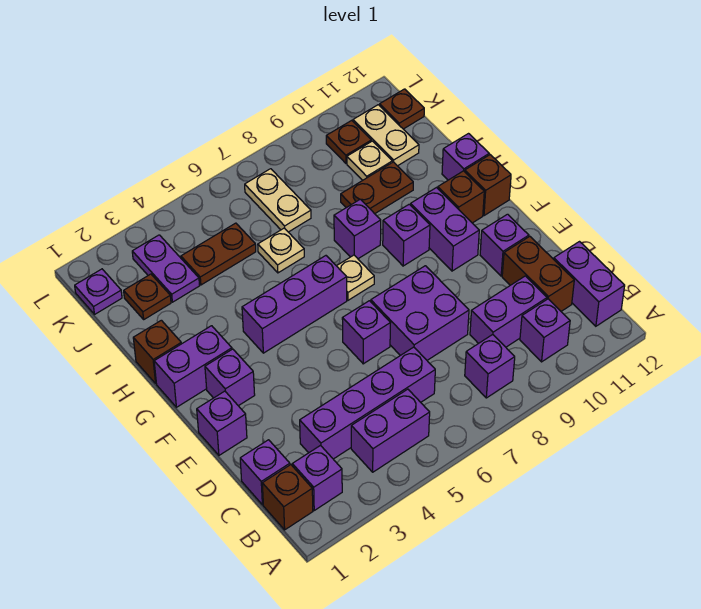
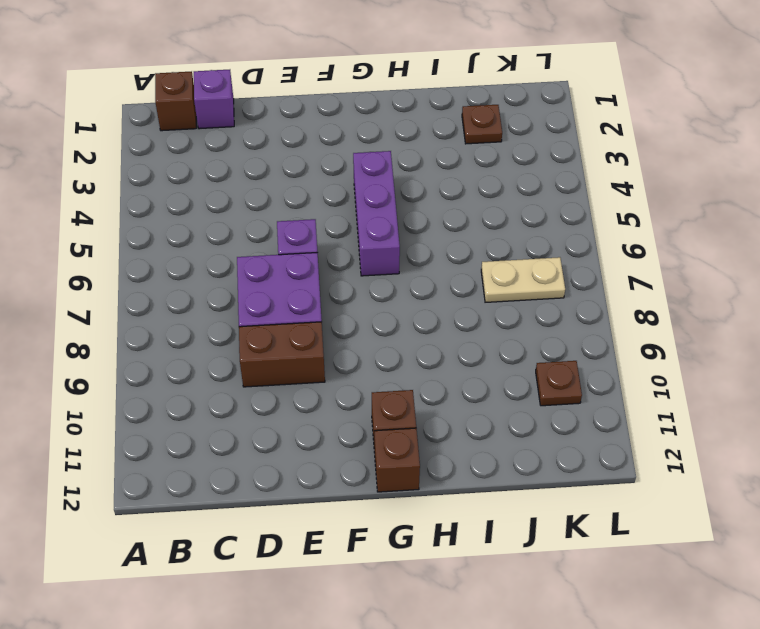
brown 1x2 brick [239,322,325,387] -> brown 1x2 brick moved to [502,236,574,311]
none -> purple 1x1 brick [292,446,342,510]
none -> purple 1x2 brick [351,389,430,472]
none -> purple 1x1 brick [465,335,515,398]
none -> purple 1x1 brick [520,299,570,362]

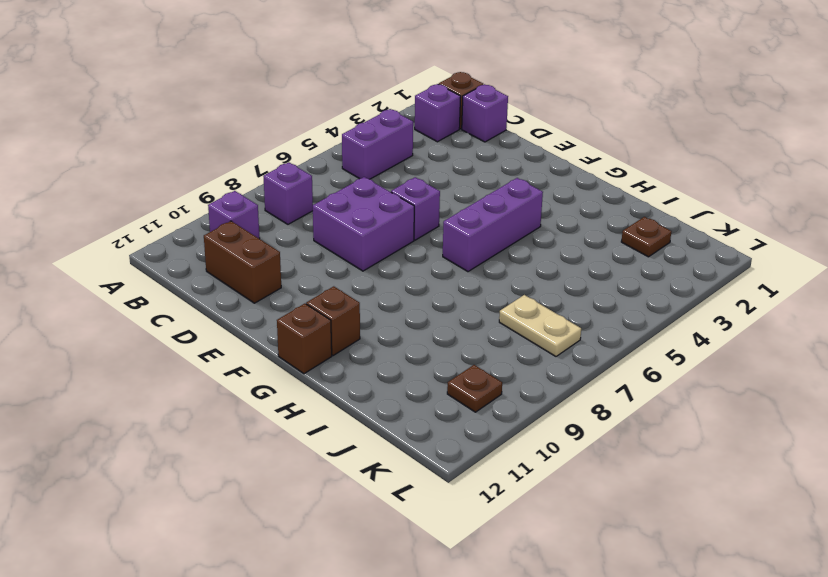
none -> purple 1x2 brick [554,242,625,326]
none -> purple 1x4 brick [300,347,435,459]
none -> purple 1x2 brick [470,276,547,347]
none -> purple 1x1 brick [197,391,247,455]

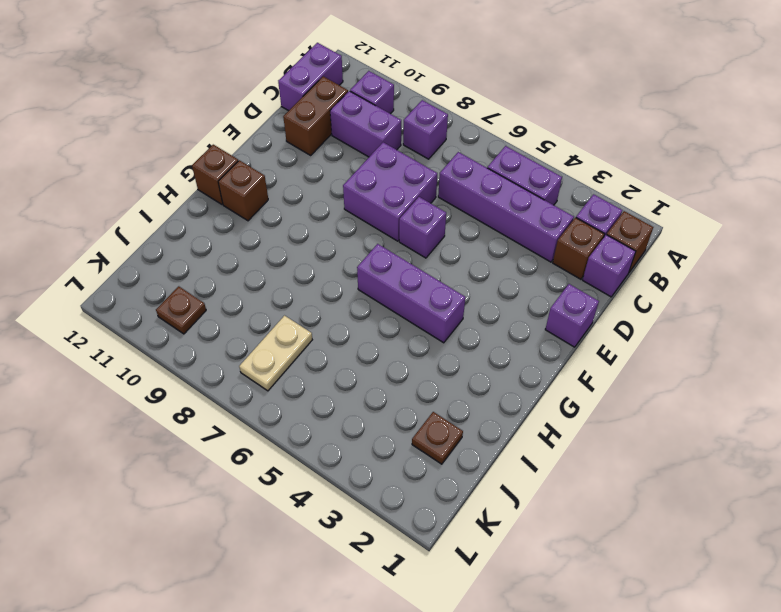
brown 1x1 brick [553,218,604,279] -> brown 1x1 brick moved to [133,320,181,383]
none -> purple 1x1 brick [480,214,529,276]
none -> purple 1x1 brick [205,349,255,406]
none -> purple 1x2 brick [411,188,479,271]
none -> purple 1x2 brick [154,326,232,407]

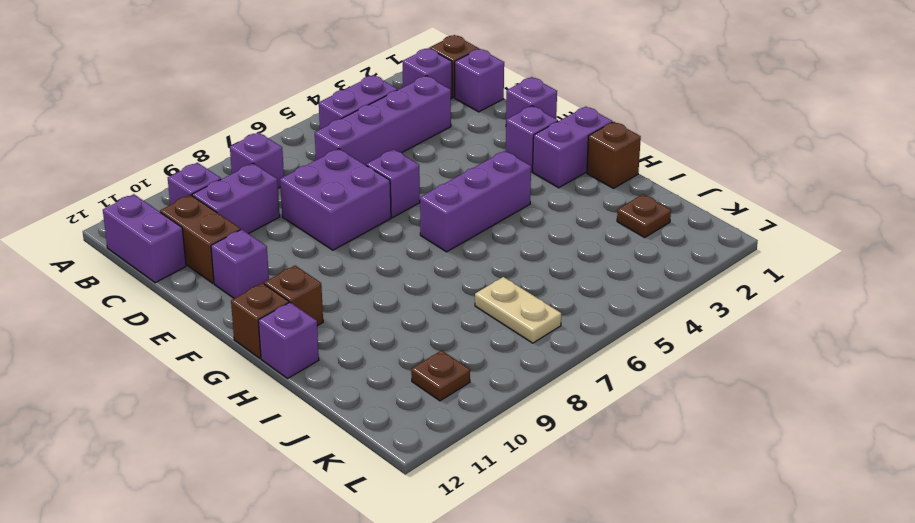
none -> purple 1x2 brick [411,188,479,271]
none -> tan 1x1 plate [337,255,374,300]
none -> purple 1x1 brick [383,204,430,266]
none -> purple 1x1 brick [334,199,381,259]

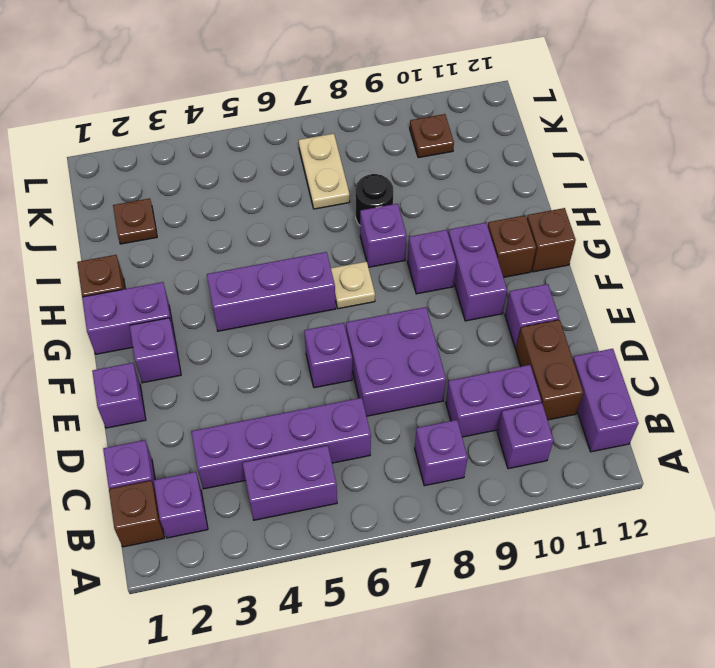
black 1x1 round brick [355,174,394,225] -> none
none -> purple 1x1 brick [442,134,489,180]
none -> tan 1x1 plate [258,228,304,273]
none -> brown 1x2 plate [341,162,413,214]
none -> purple 1x2 plate [132,235,200,302]

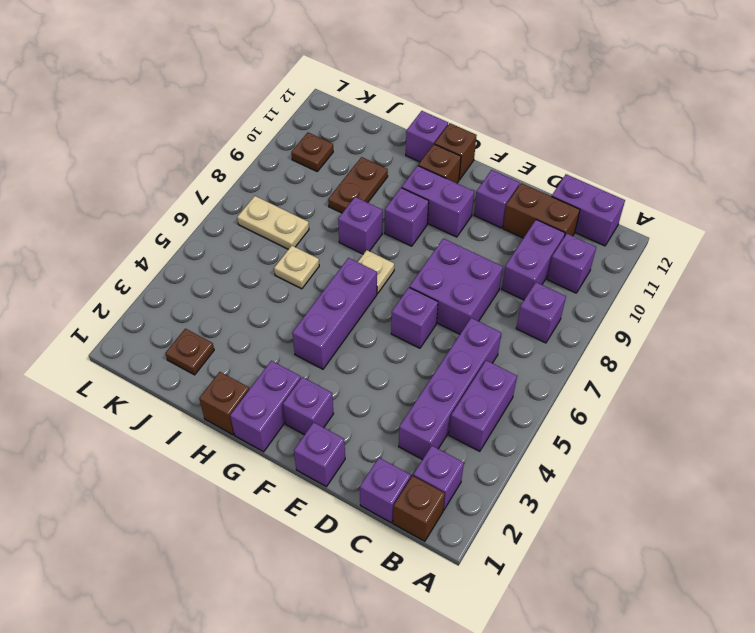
none -> purple 1x2 plate [132,235,200,302]
none -> brown 1x2 plate [181,223,256,285]
none -> tan 1x1 plate [347,141,392,180]
none -> tan 1x2 plate [353,105,419,166]

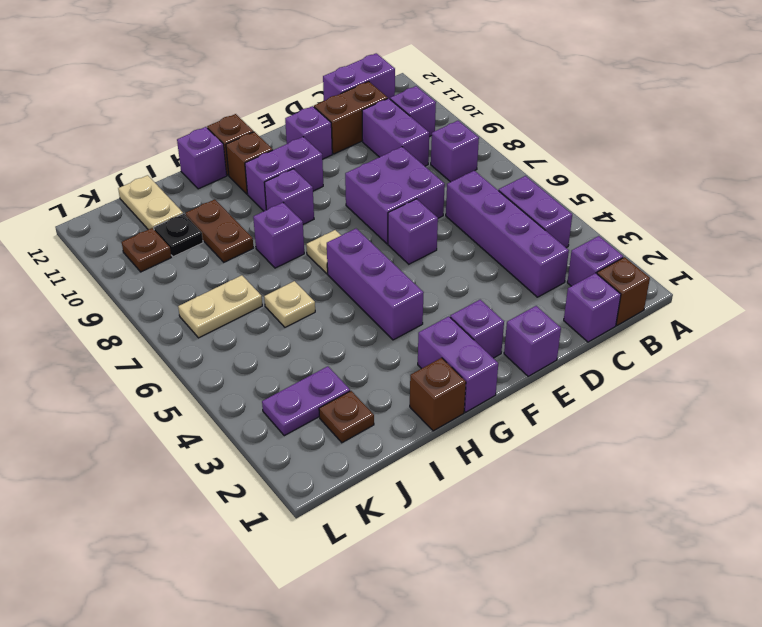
black 1x1 plate [154,214,203,257] -> tan 1x1 plate [347,141,392,180]
tan 1x2 plate [118,175,183,230] -> tan 1x2 plate turned to [353,105,419,166]
none -> brown 1x2 plate [181,223,256,285]
none -> purple 1x1 plate [75,269,122,314]
none -> brown 1x1 plate [380,89,424,129]

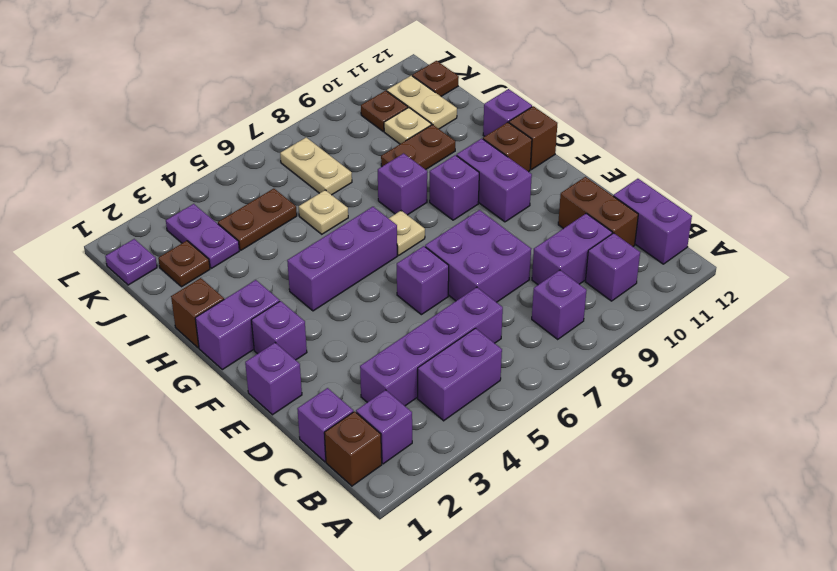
none -> purple 1x1 brick [480,214,529,276]

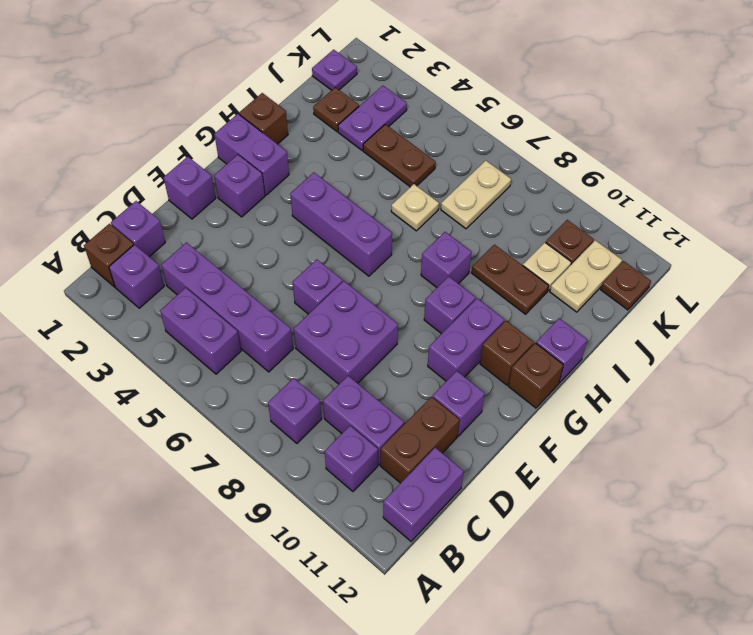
none -> tan 1x1 plate [337,255,374,300]

